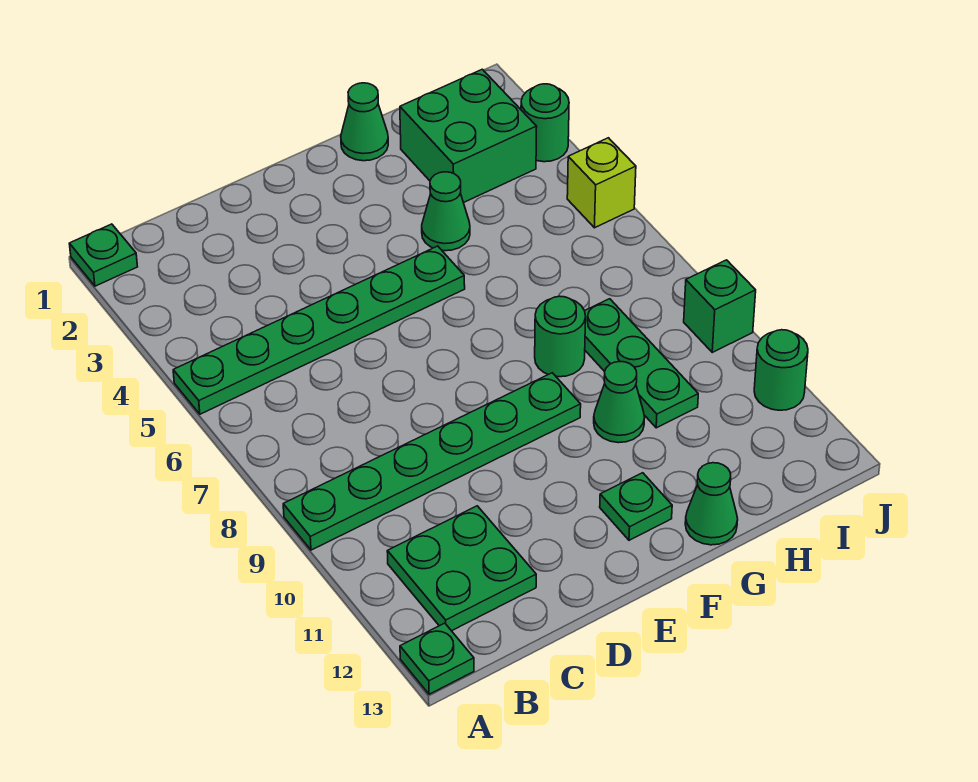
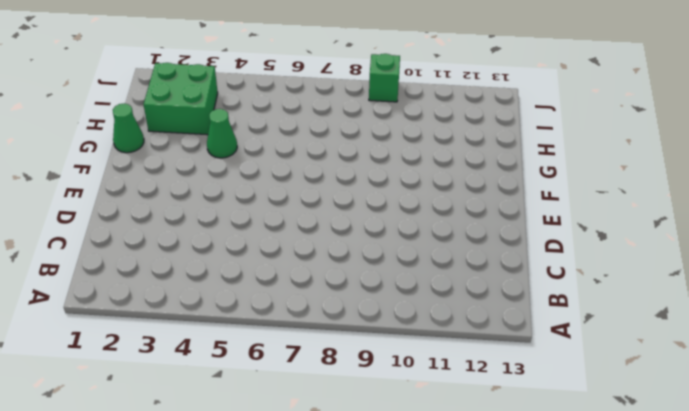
none -> green 1x1 plate [69,224,137,286]
none -> green 1x6 plate [173,246,465,414]
none -> green 1x6 plate [283,373,581,550]

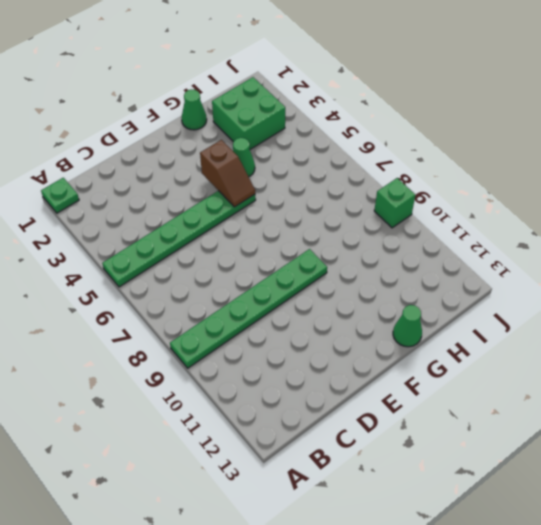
brown 1x2 slope [200,140,255,207] -> none
none -> green 1x1 plate [400,623,474,694]
none -> green 2x2 plate [387,506,536,631]
none -> green 1x1 plate [600,473,672,540]

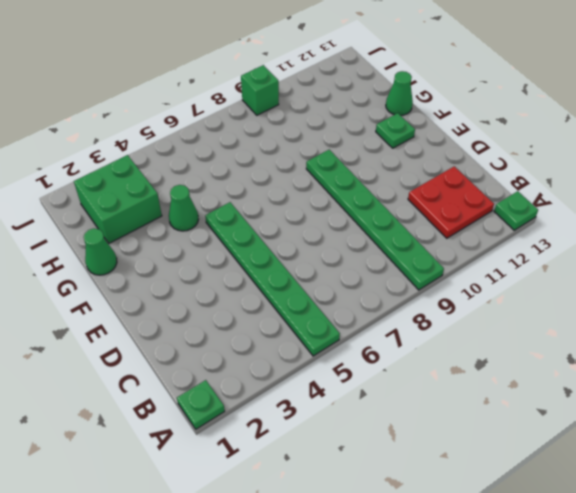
red 2x2 plate [408,166,494,238] -> green 2x2 plate [387,506,536,631]
none -> green 1x1 round brick [535,296,586,377]
none -> green 1x1 cone [594,361,645,443]
none -> green 1x3 plate [585,299,698,428]

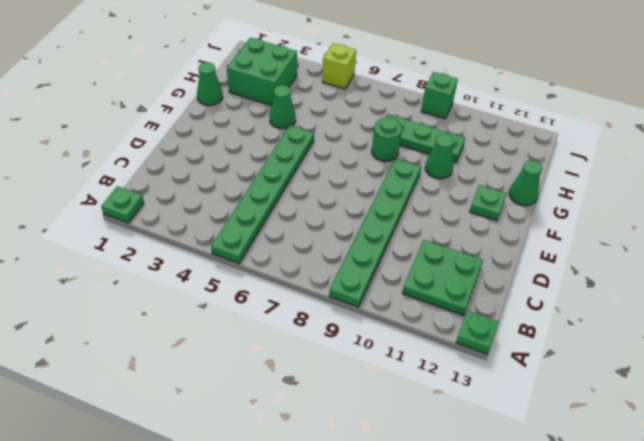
none -> green 1x1 round brick [521,84,569,162]
none -> green 1x1 round brick [754,330,808,410]

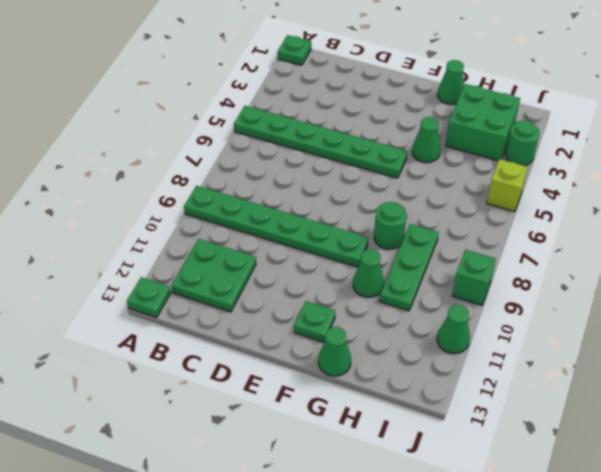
green 1x1 cone [437,305,470,354] -> green 1x1 round brick [754,330,808,410]

